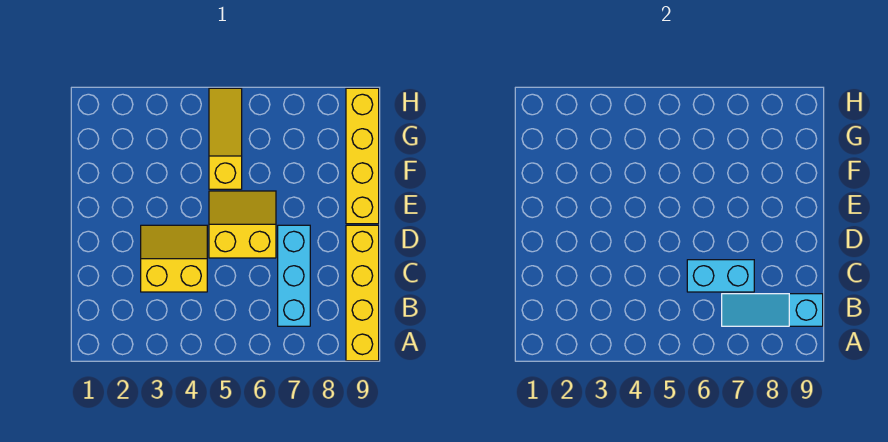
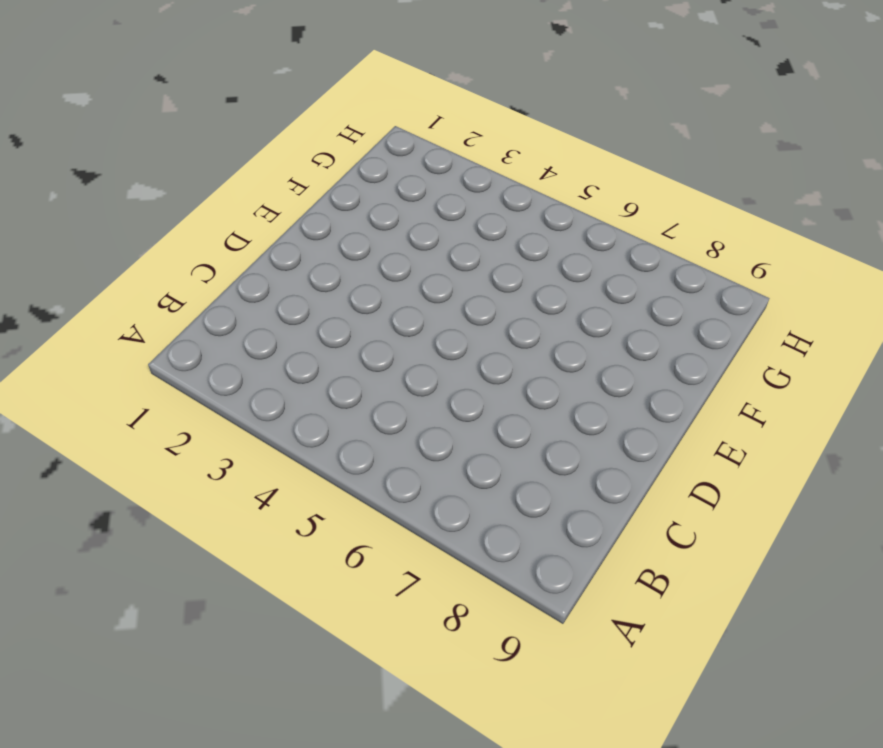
none -> yellow 1x4 brick [346,225,379,361]
none -> cyan 1x3 brick [278,225,310,326]

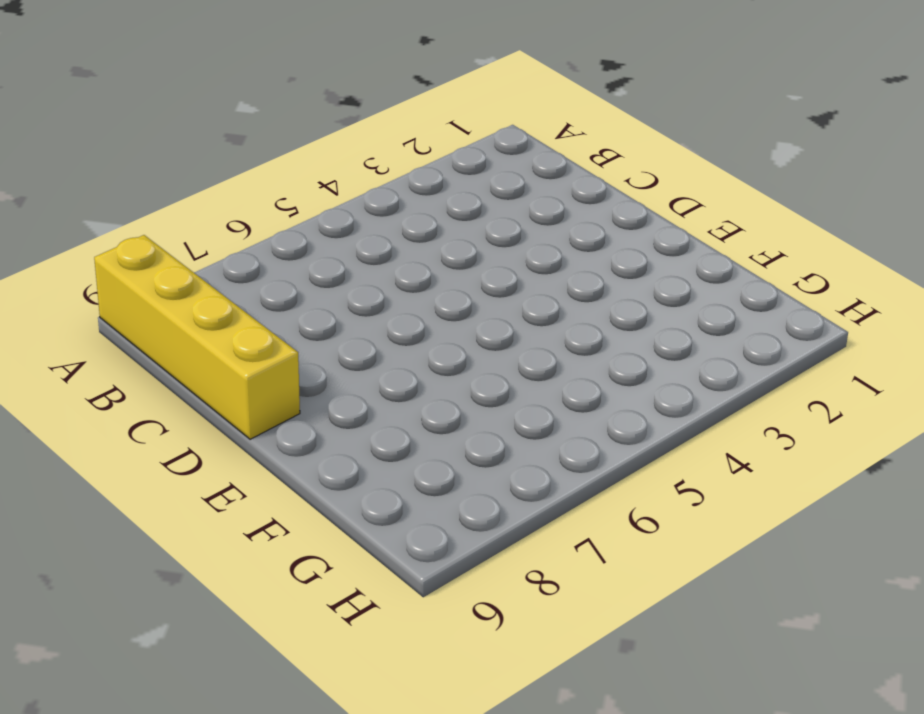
none -> cyan 1x3 brick [278,225,310,326]
none -> yellow 2x2 slope [141,225,207,292]

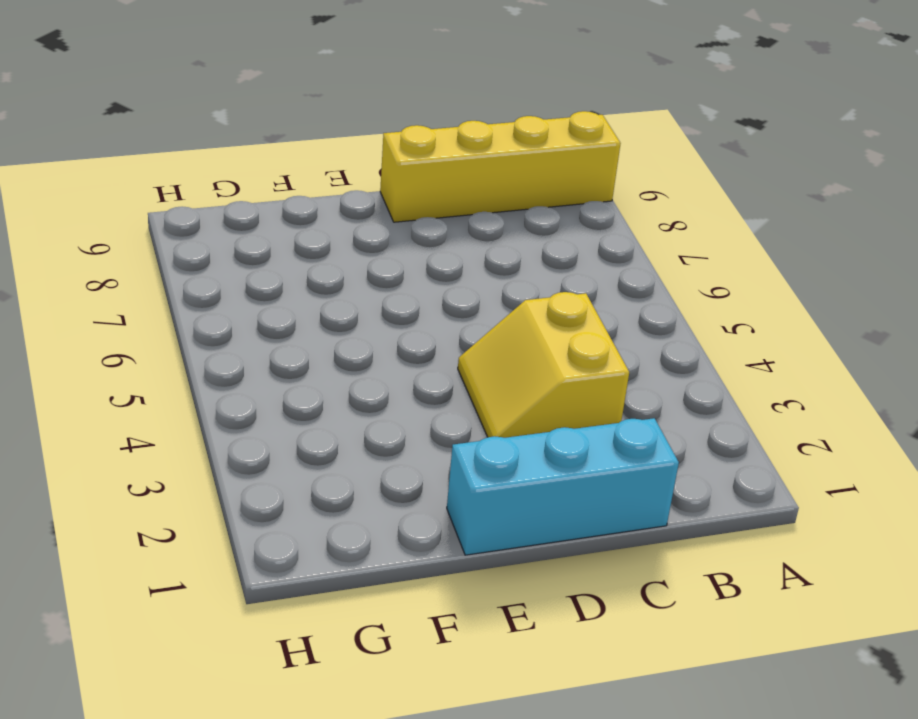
cyan 1x3 brick [447,418,679,555] -> cyan 1x3 brick moved to [278,225,310,326]
none -> yellow 2x2 slope [209,191,276,258]
none -> yellow 1x4 brick [346,88,379,224]

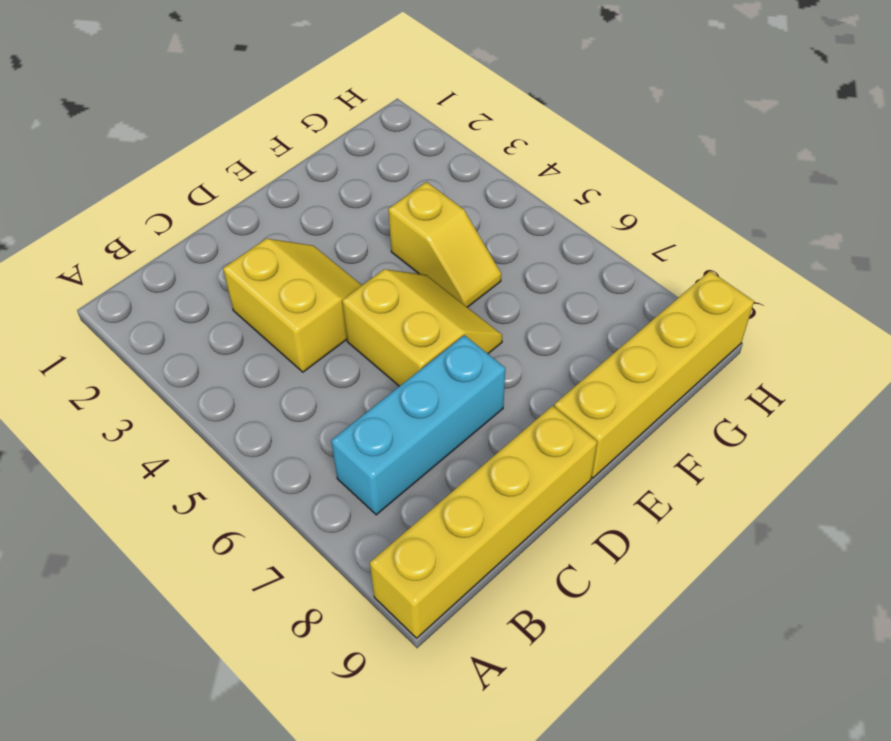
yellow 1x2 slope [388,182,501,307] -> yellow 1x3 slope [209,88,242,189]
none -> cyan 1x3 slope [722,294,823,326]
none -> cyan 1x2 brick [687,260,754,292]

